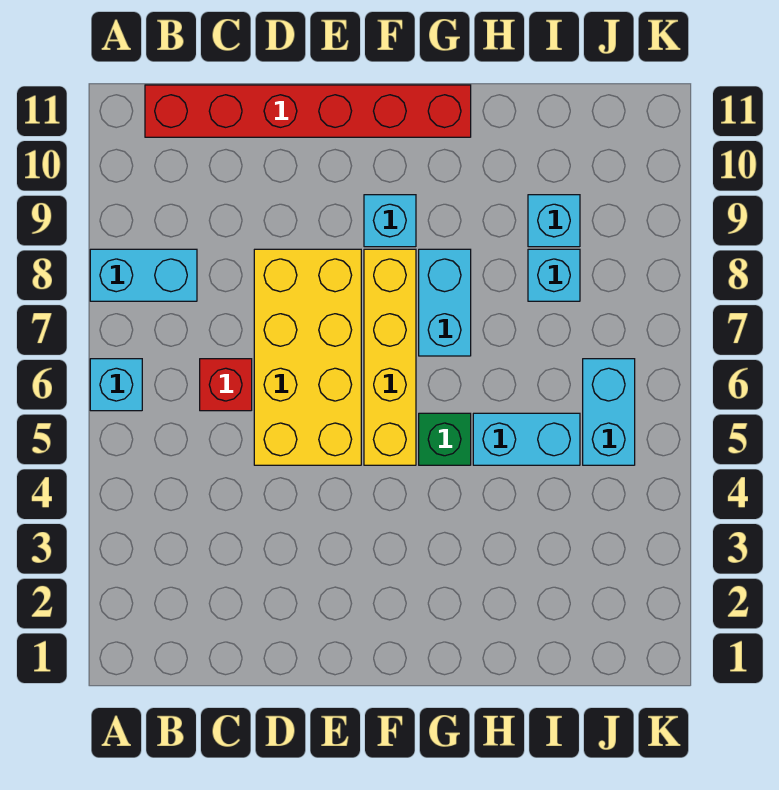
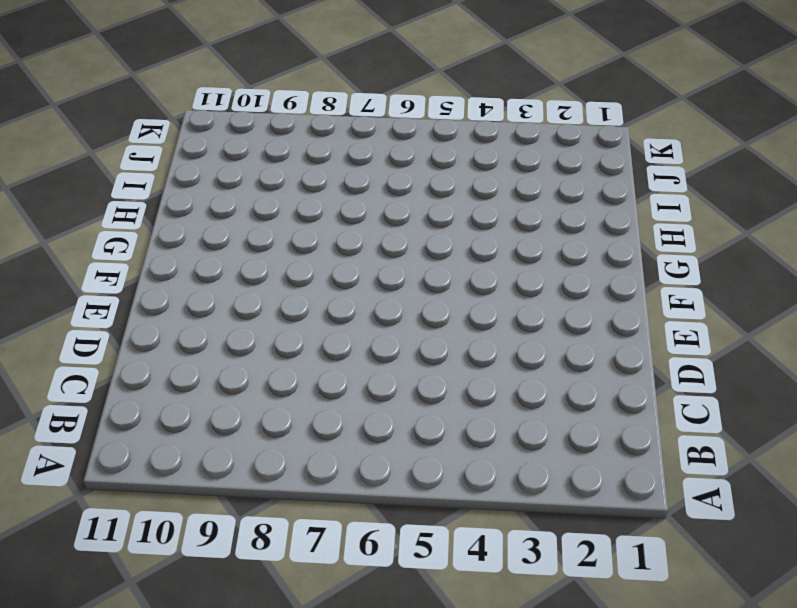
none -> cyan 1x1 brick [90,359,142,411]
none -> cyan 1x2 brick [90,249,197,301]
none -> red 1x6 brick [145,85,471,137]

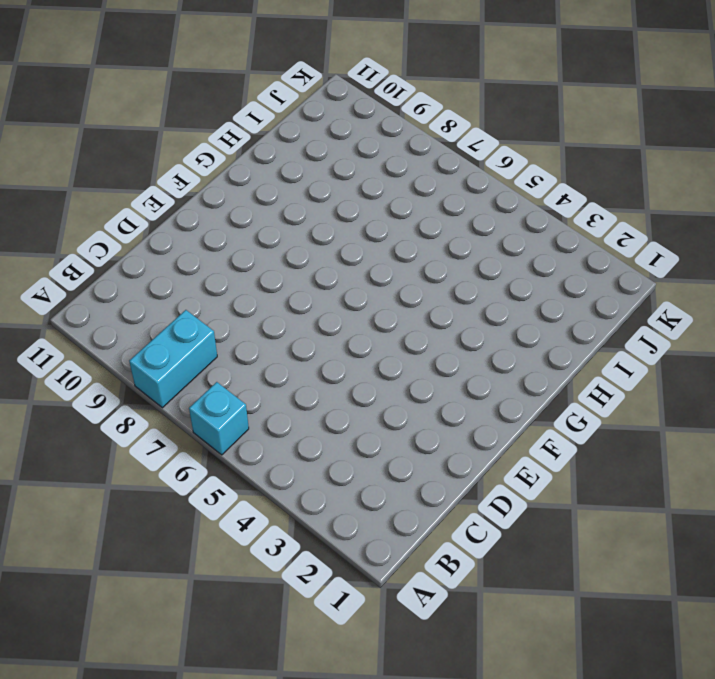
none -> red 1x6 brick [145,85,471,137]
none -> red 1x1 brick [200,359,252,411]
none -> yellow 2x4 brick [254,249,361,465]

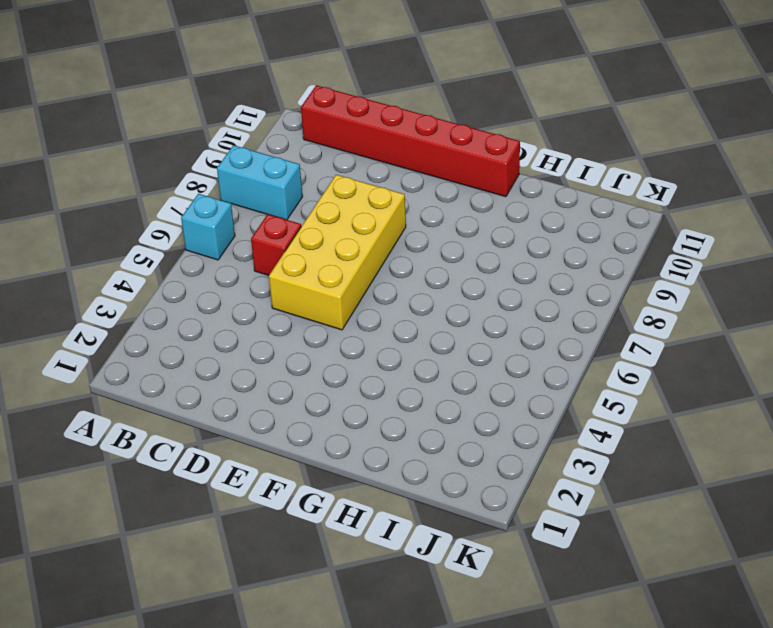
none -> yellow 1x4 brick [364,249,416,465]
none -> cyan 1x1 brick [364,195,416,247]
none -> green 1x1 brick [419,413,471,465]

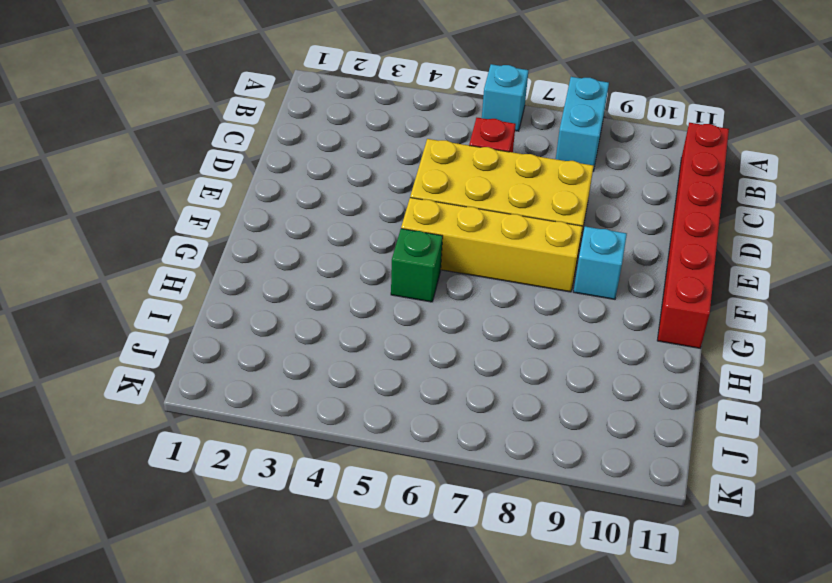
none -> cyan 1x2 brick [419,249,471,356]
none -> cyan 1x2 brick [473,413,580,465]
none -> cyan 1x1 brick [528,249,580,301]

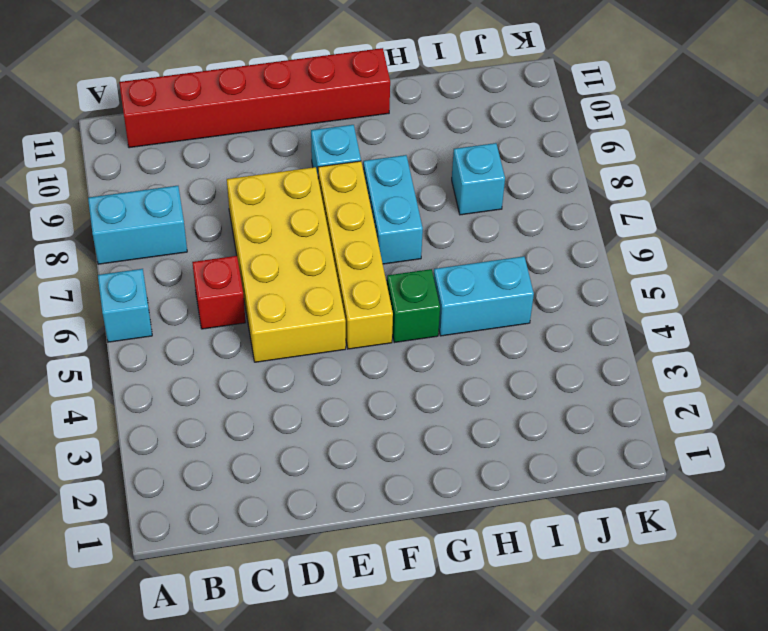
none -> cyan 1x1 brick [528,195,580,247]
none -> cyan 1x2 brick [583,359,635,465]

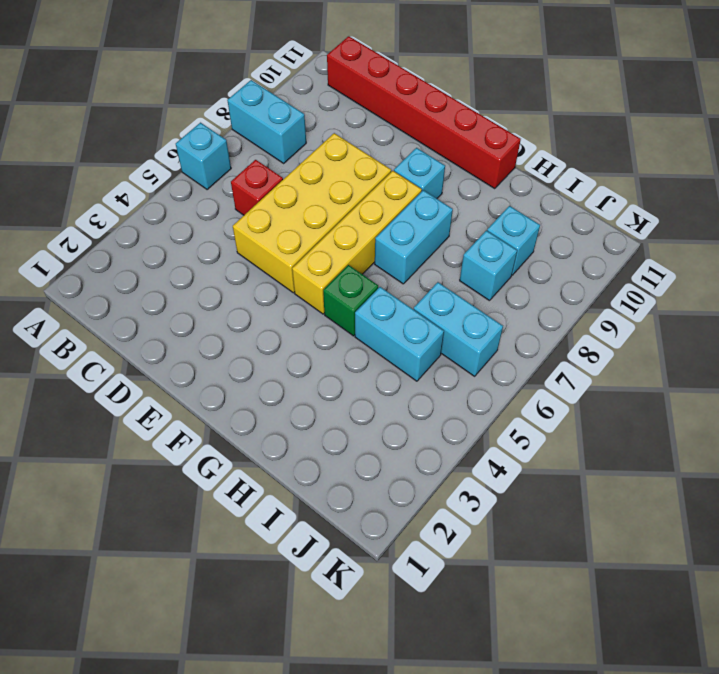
cyan 1x2 brick [414,282,503,376] -> cyan 1x2 brick turned to [583,359,635,465]

